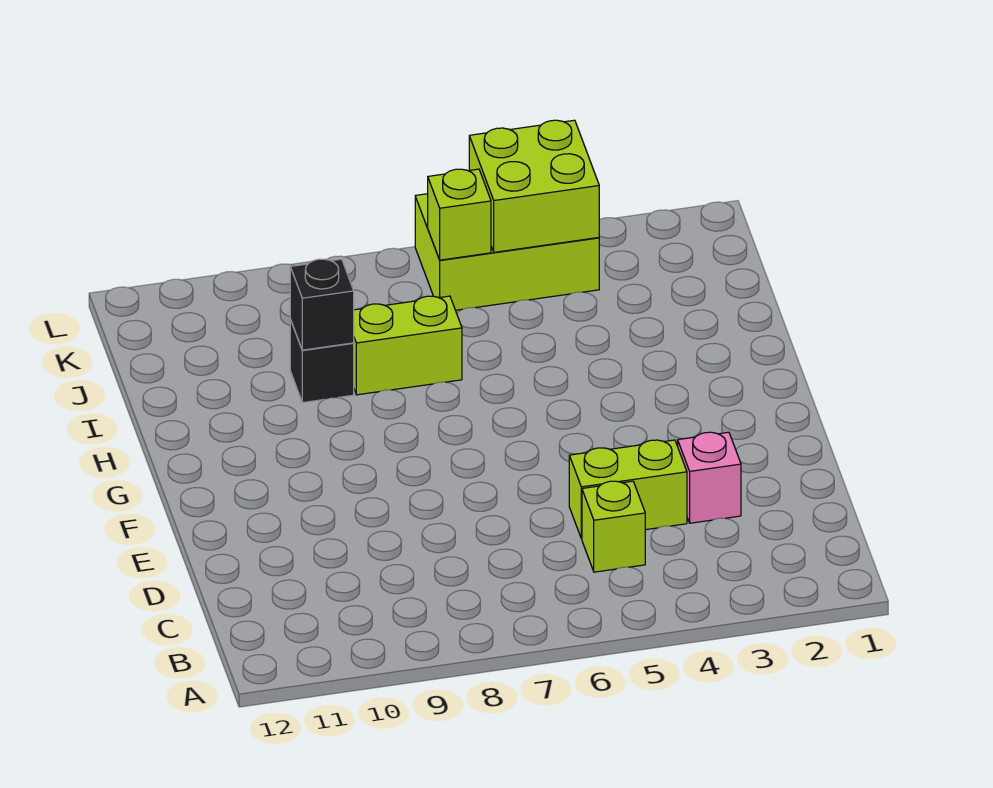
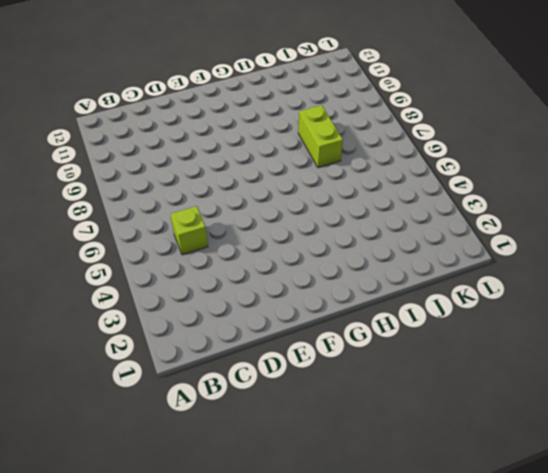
none -> pink 1x1 brick [678,432,741,523]
none -> lime 1x2 brick [569,440,687,539]

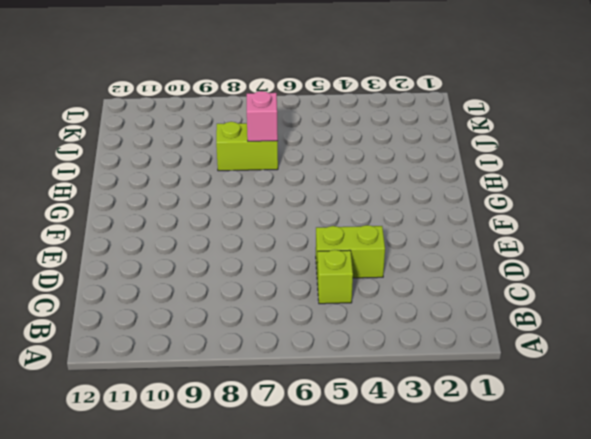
pink 1x1 brick [247,91,278,141] -> pink 1x1 brick moved to [678,432,741,523]
none -> black 1x1 brick [290,320,354,403]
none -> lime 2x3 brick [415,194,599,310]

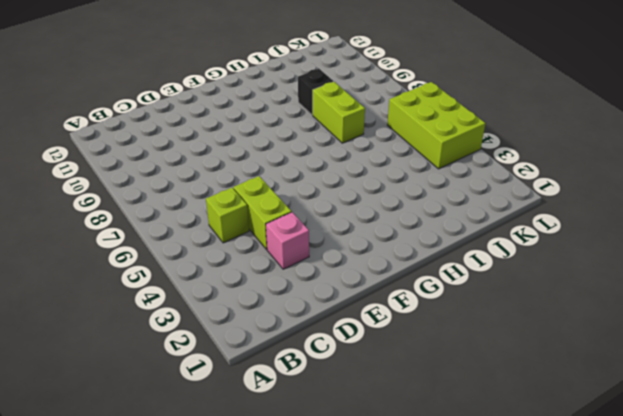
none -> black 1x1 brick [290,259,354,350]
none -> lime 2x2 brick [469,120,599,252]

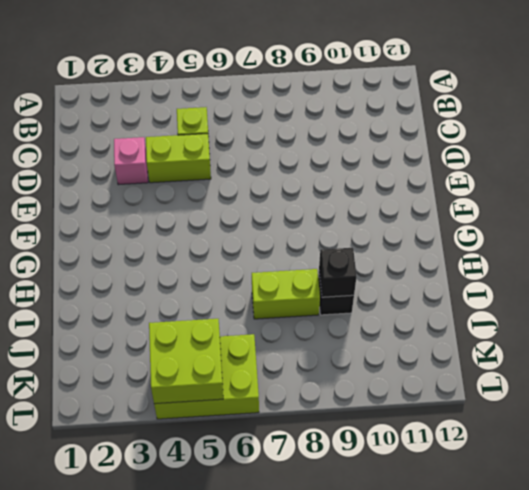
none -> lime 1x1 brick [428,169,491,260]

